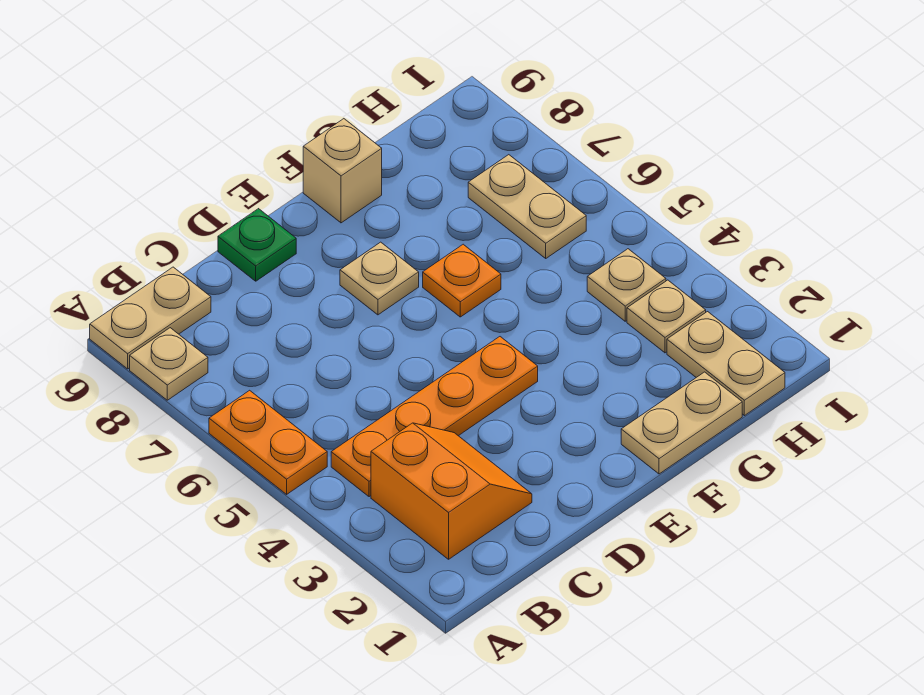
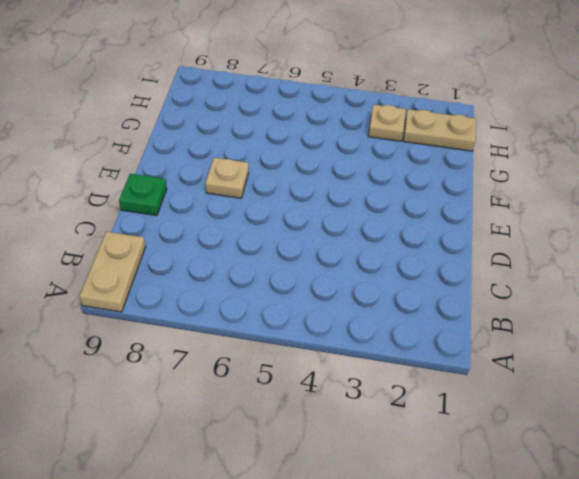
none -> orange 1x2 plate [209,390,327,494]
none -> tan 1x1 plate [130,328,208,400]
none -> orange 2x2 slope [371,423,532,559]

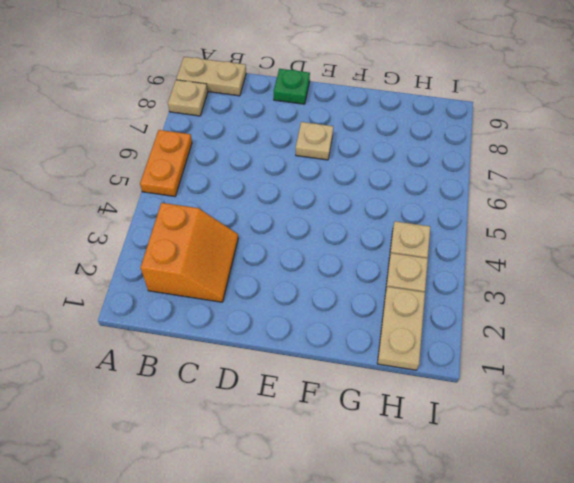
none -> orange 1x4 plate [331,337,538,497]
none -> tan 1x2 plate [621,372,742,474]
none -> orange 1x1 plate [423,244,501,317]

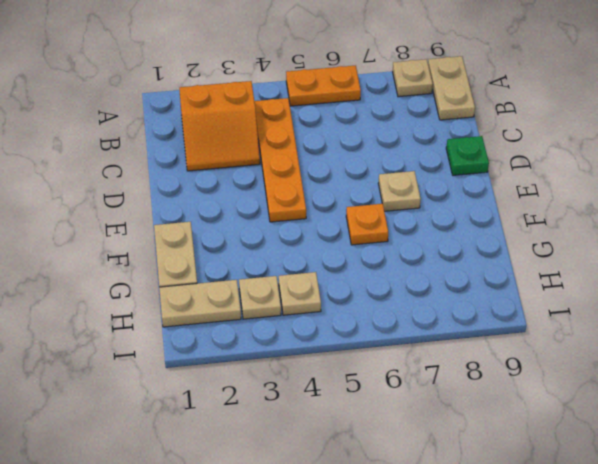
none -> tan 1x1 brick [303,119,382,223]
none -> tan 1x2 plate [468,155,586,258]

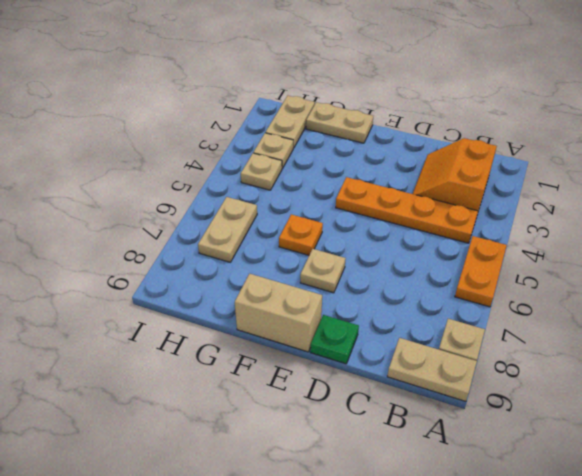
tan 1x2 brick [235,274,322,352] -> tan 1x1 brick [303,119,382,223]

